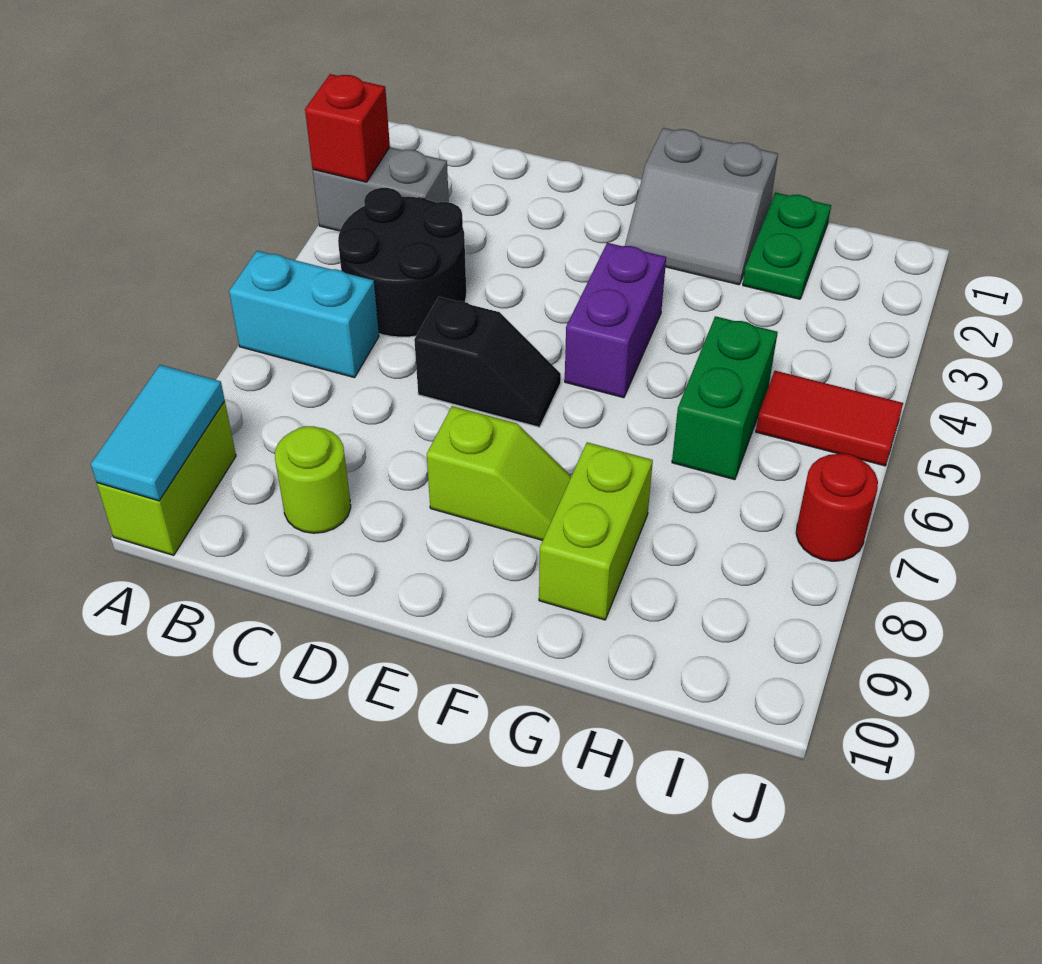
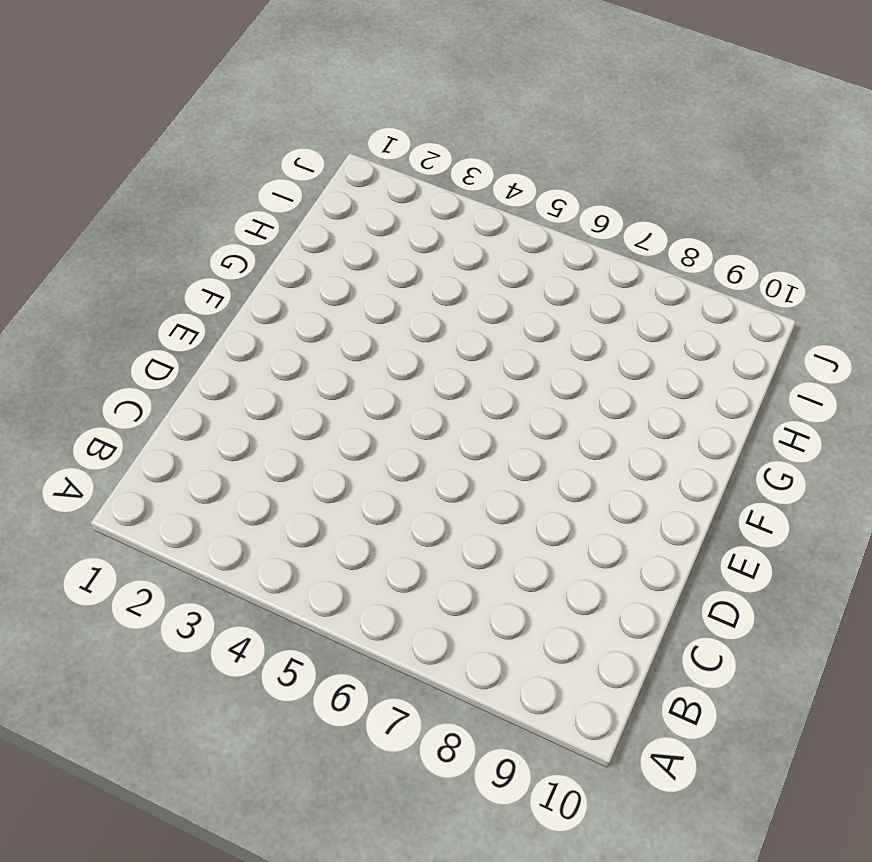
none -> grey 1x2 brick [313,147,449,231]
none -> cyan 1x2 brick [229,251,379,378]
none -> lime 1x2 brick [97,401,236,555]

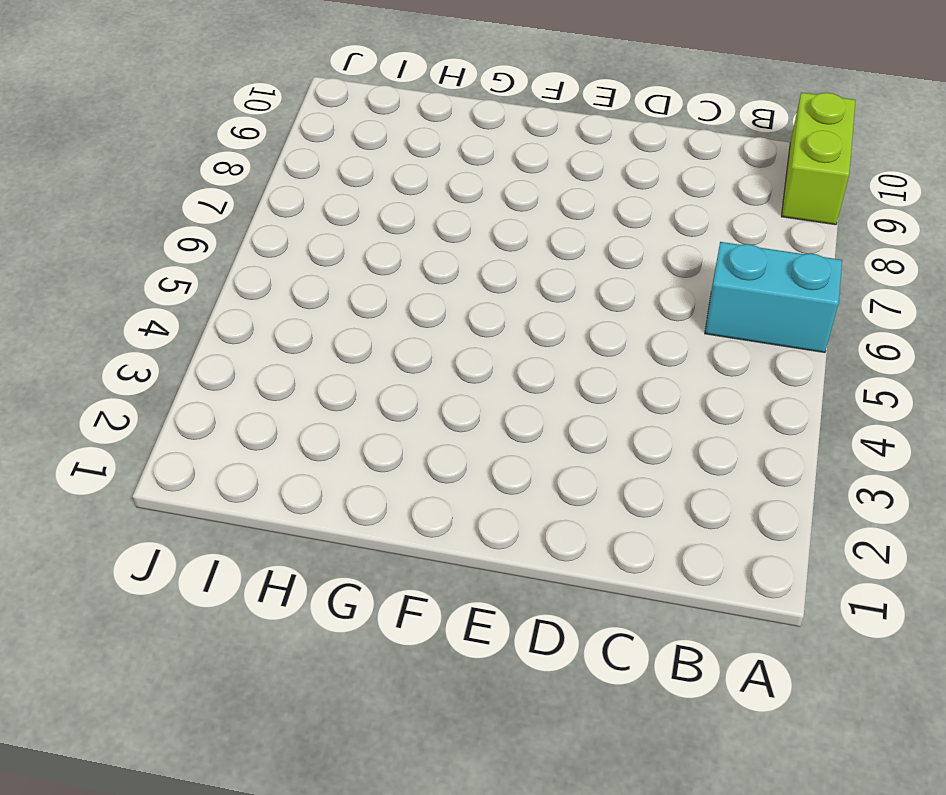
none -> grey 1x2 brick [313,147,449,231]
none -> black 2x2 round brick [338,188,466,337]
none -> lime 1x1 round brick [275,426,351,533]

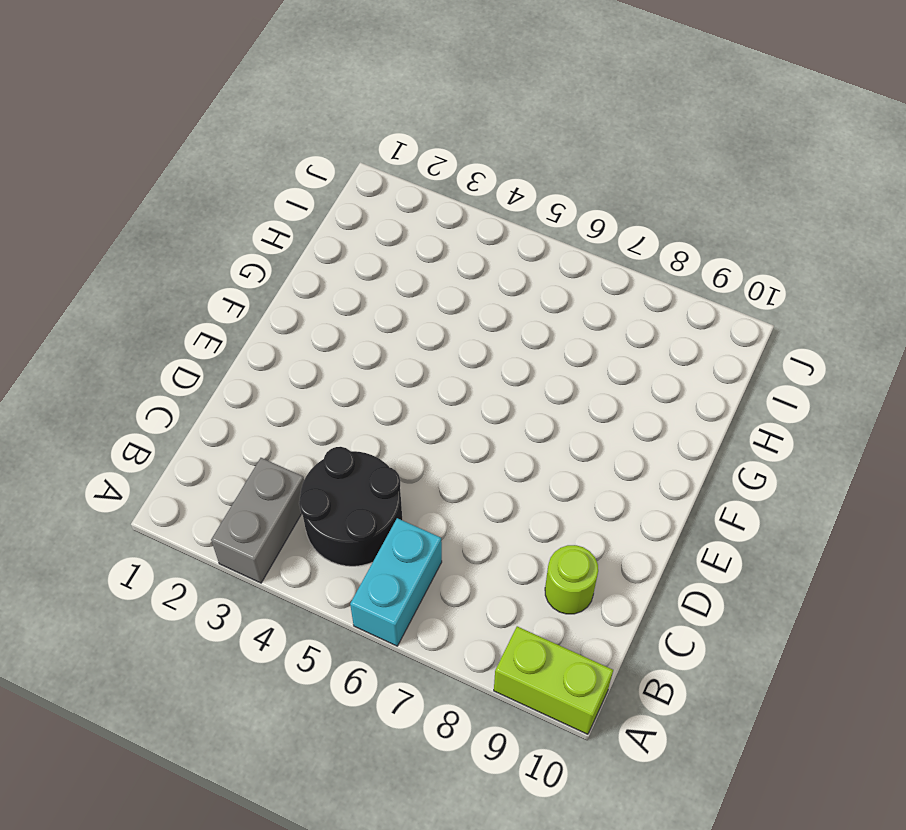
none -> black 1x2 slope [414,297,561,427]
none -> lime 1x2 slope [427,406,571,540]
none -> grey 2x2 slope [625,128,778,285]

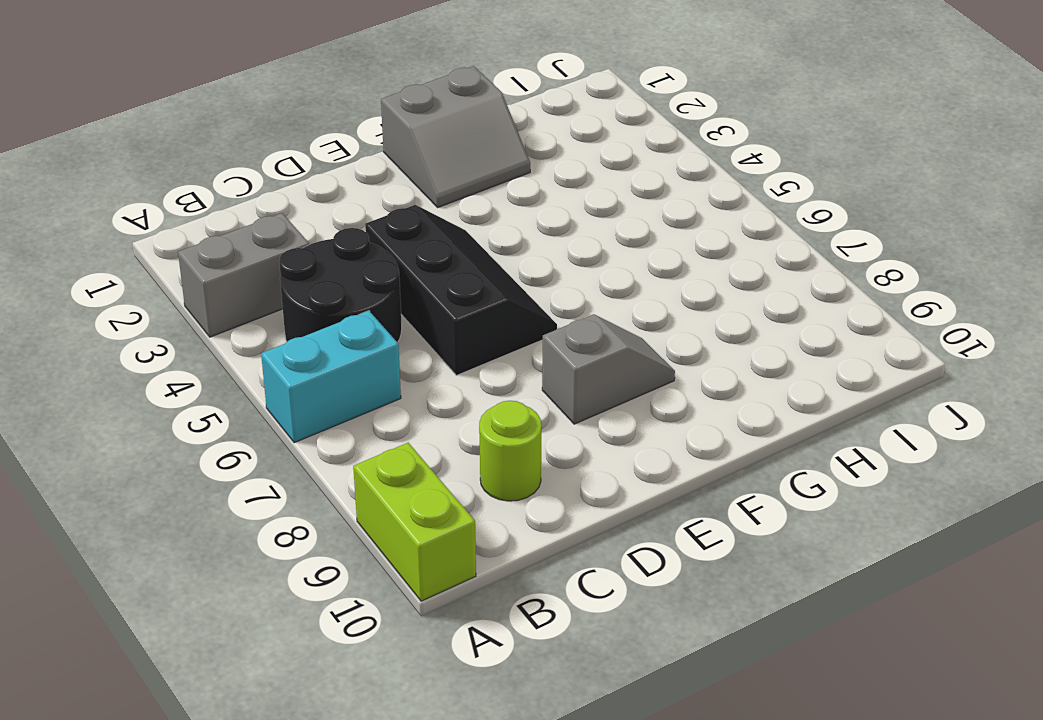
black 2x3 slope [365,205,557,375] -> black 1x2 slope [414,297,561,427]
grey 1x2 slope [542,314,675,424] -> lime 1x2 slope [427,406,571,540]
none -> purple 1x2 brick [565,243,666,398]
none -> lime 1x2 brick [539,442,653,620]
none -> green 1x2 plate [743,192,831,299]

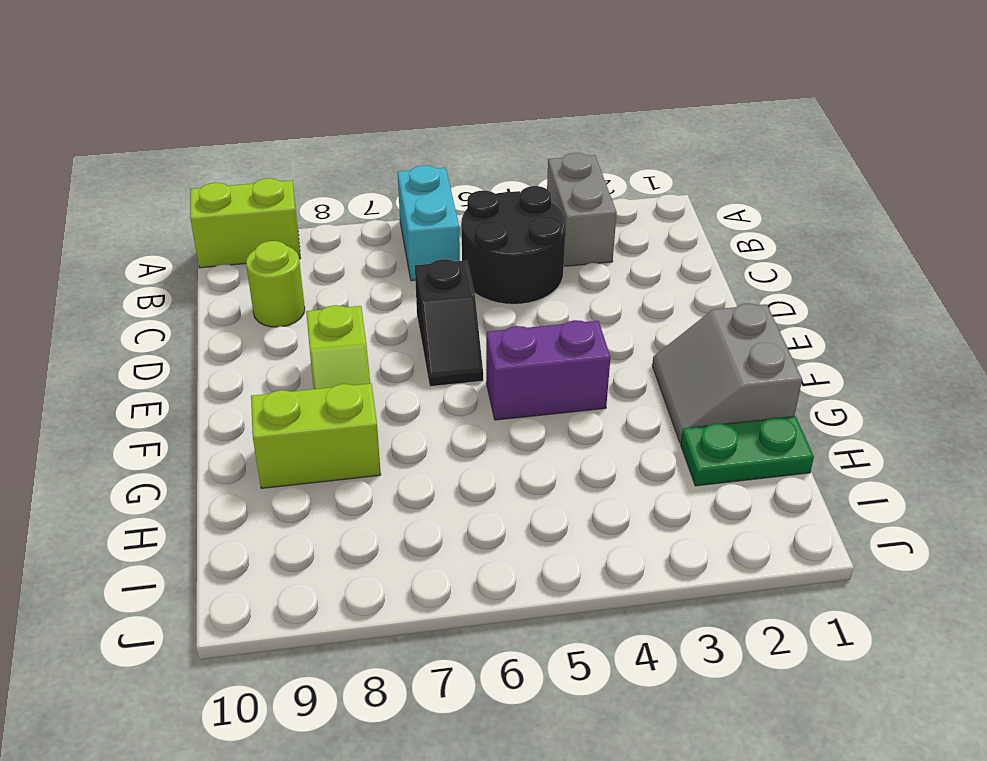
none -> green 1x2 brick [672,316,778,480]
none -> red 1x2 tile [756,371,903,466]
none -> red 1x1 round brick [796,454,878,561]

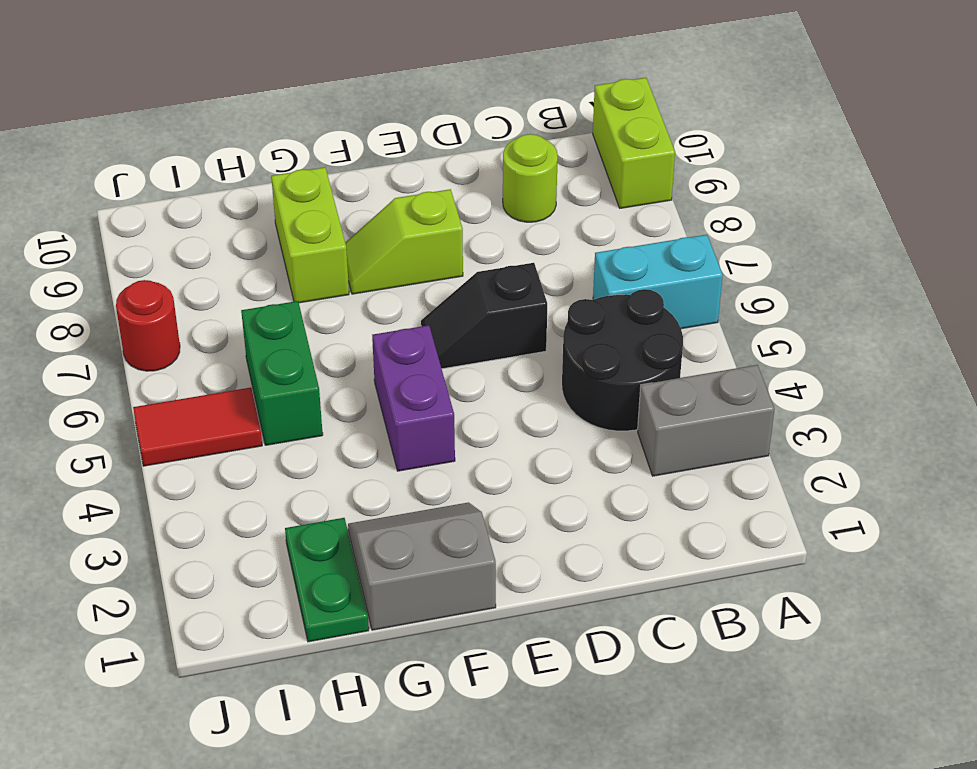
none -> red 1x1 brick [305,74,390,182]
none -> cyan 1x2 tile [91,365,225,501]

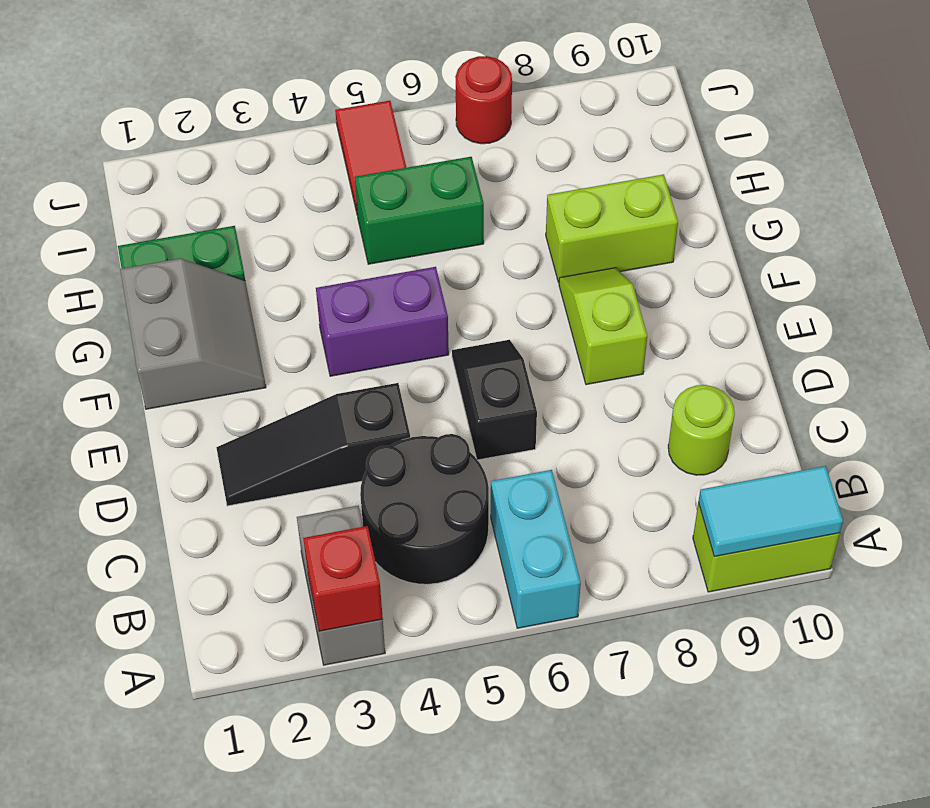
black 1x3 slope [216,383,410,506] -> none

